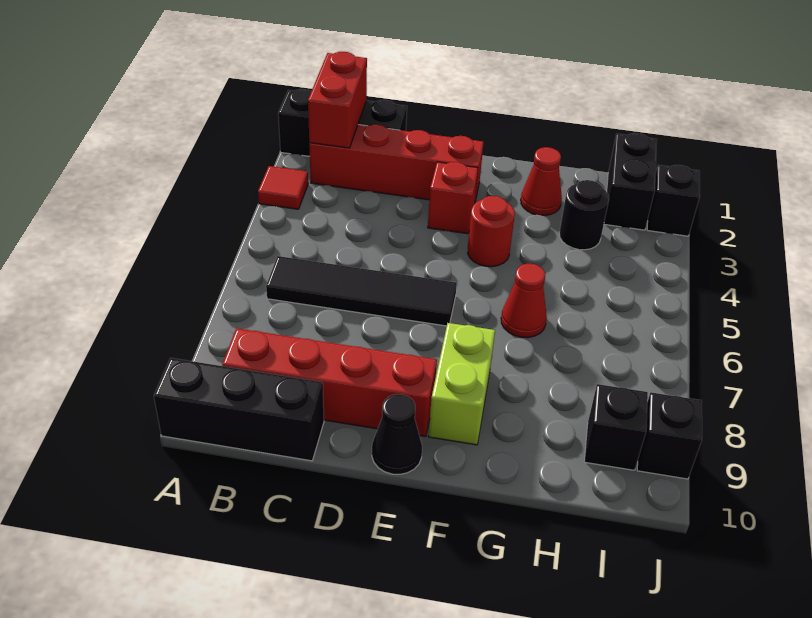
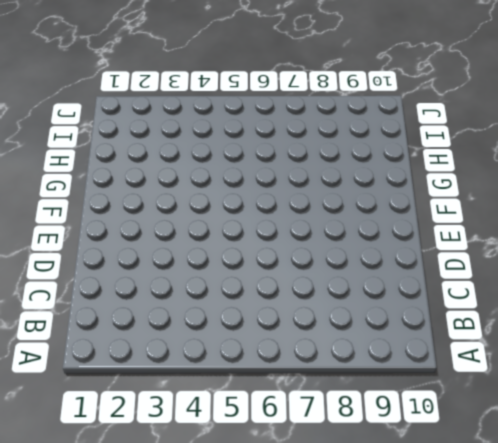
none -> black 1x3 brick [278,89,407,156]
none -> red 1x1 tile [258,166,308,209]
none -> black 1x3 brick [154,358,324,461]

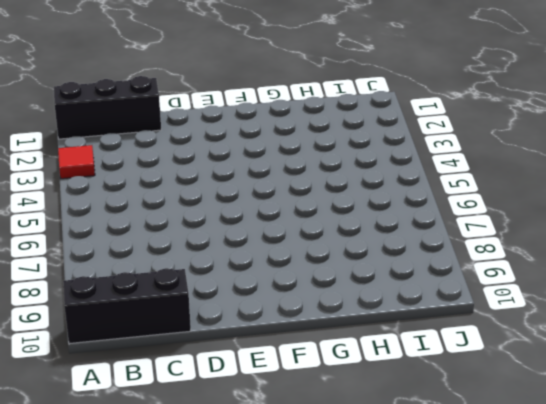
none -> red 1x4 brick [309,124,484,201]
none -> black 1x4 tile [266,256,457,326]
none -> red 1x4 brick [222,328,437,437]

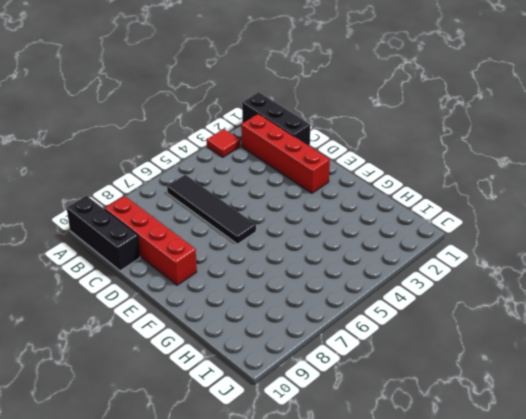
none -> red 1x1 brick [428,162,478,234]
none -> black 1x1 cone [372,394,422,474]
none -> red 1x1 round brick [468,196,515,267]

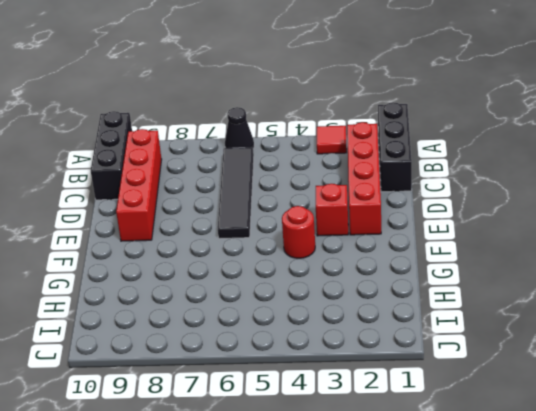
black 1x1 cone [225,107,254,149] -> black 1x1 cone moved to [372,394,422,474]
none -> lime 1x2 brick [429,323,495,445]
none -> red 1x1 cone [521,147,562,215]
none -> red 1x1 cone [501,264,547,338]

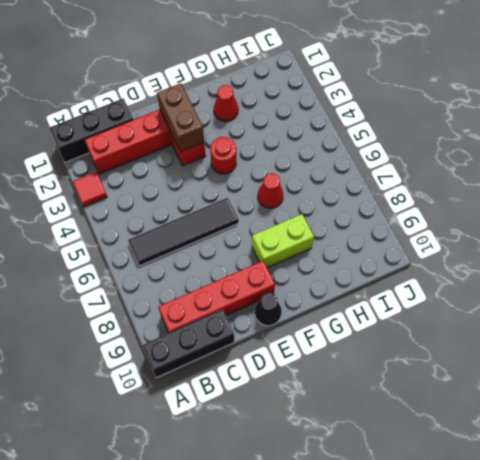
brown 1x2 brick [157,83,204,152] -> none
lime 1x2 brick [252,214,314,268] -> lime 1x2 brick turned to [429,323,495,445]
none -> black 1x1 round brick [559,180,609,250]
none -> black 1x2 brick [604,133,657,230]
none -> black 1x1 brick [584,384,648,470]

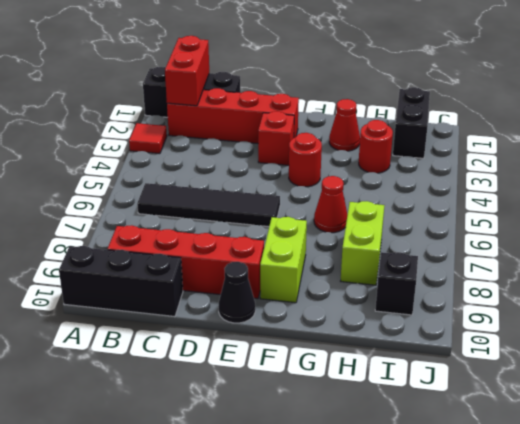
red 1x1 round brick [359,120,393,173] -> black 1x1 round brick [559,180,609,250]
lime 1x2 brick [341,201,384,285] -> none
none -> black 1x1 brick [647,165,700,236]
none -> black 1x1 brick [637,392,702,479]

